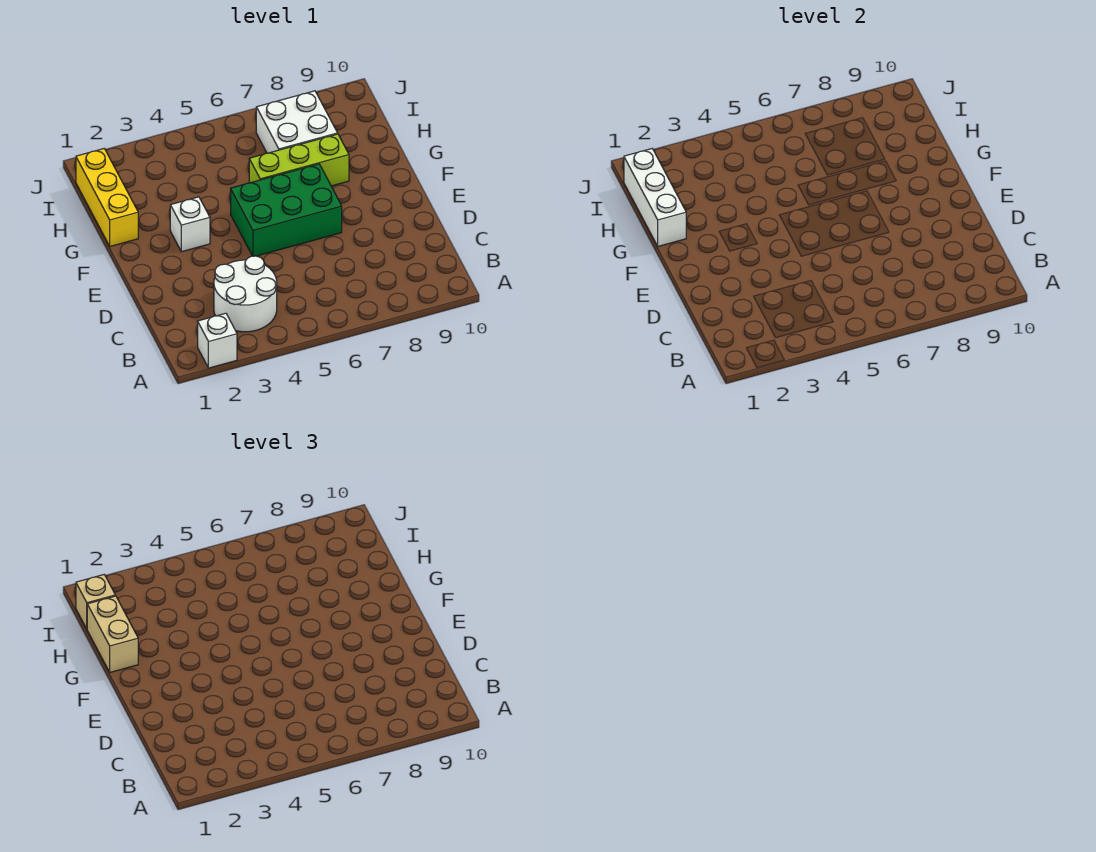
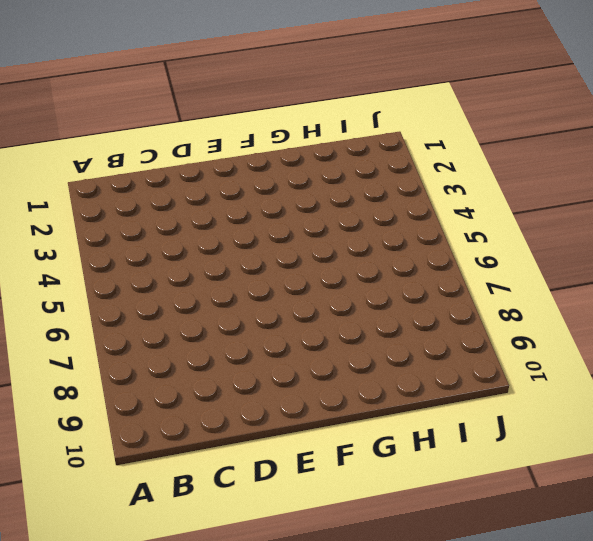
none -> white 1x1 brick [198,313,237,368]
none -> white 2x2 round brick [214,256,277,332]

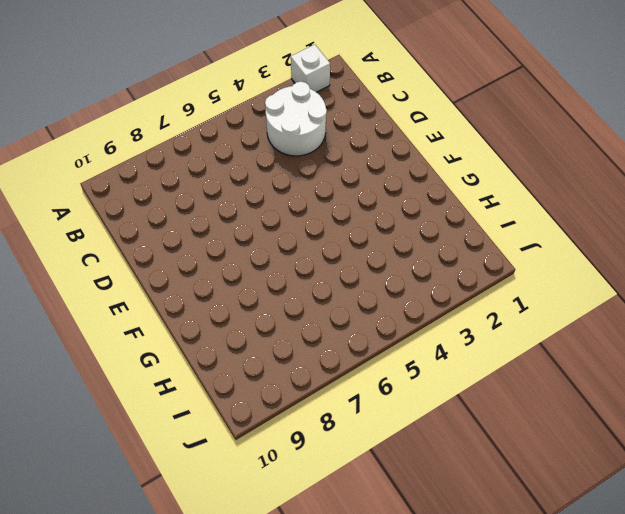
none -> green 2x3 brick [231,164,342,256]
none -> white 1x1 brick [170,197,210,252]

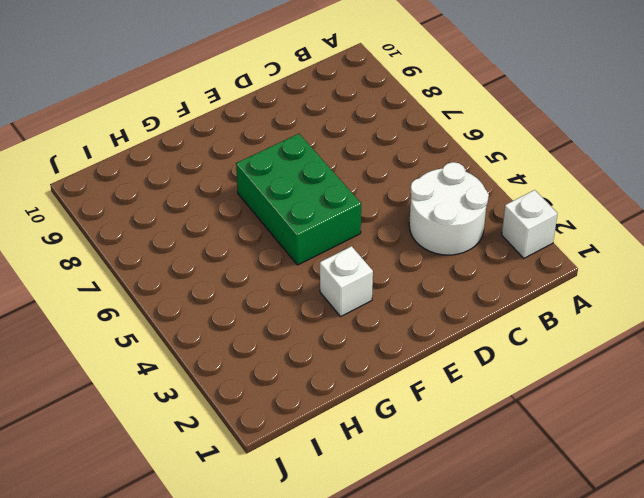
none -> yellow 1x3 brick [76,149,138,246]
none -> lime 1x3 brick [249,134,349,186]

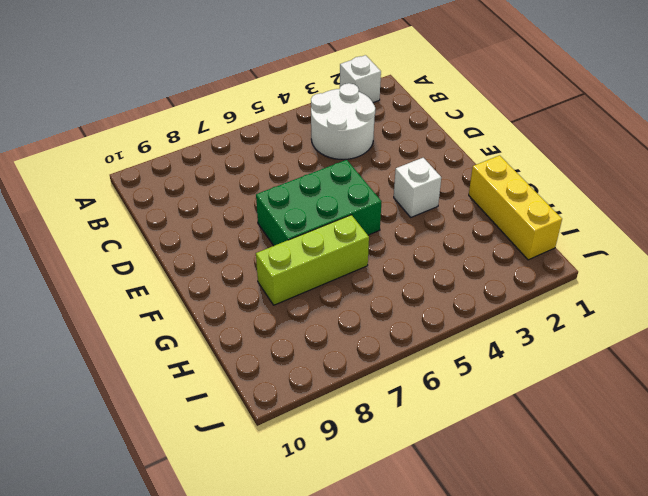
none -> white 2x2 brick [256,91,338,153]
none -> white 1x3 brick [624,149,686,246]

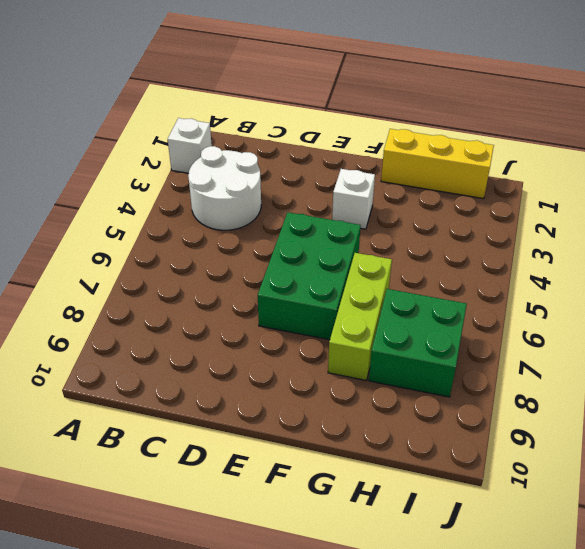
green 2x2 brick [369,289,467,397] -> white 2x2 brick [256,91,338,153]
none -> white 1x3 brick [624,149,686,246]
none -> tan 1x2 brick [87,596,138,672]

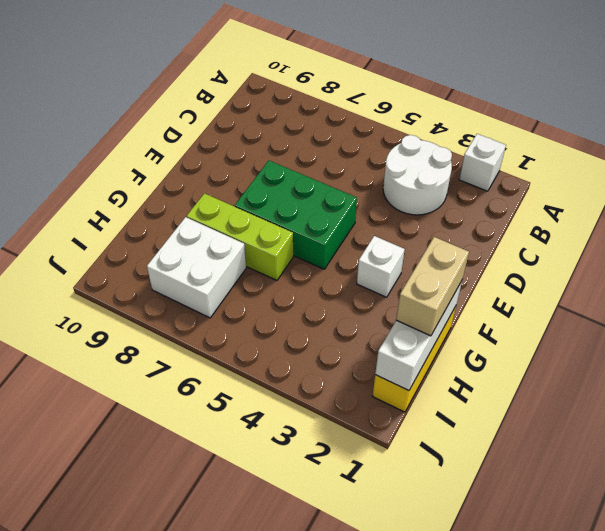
none -> tan 1x1 brick [76,575,115,629]

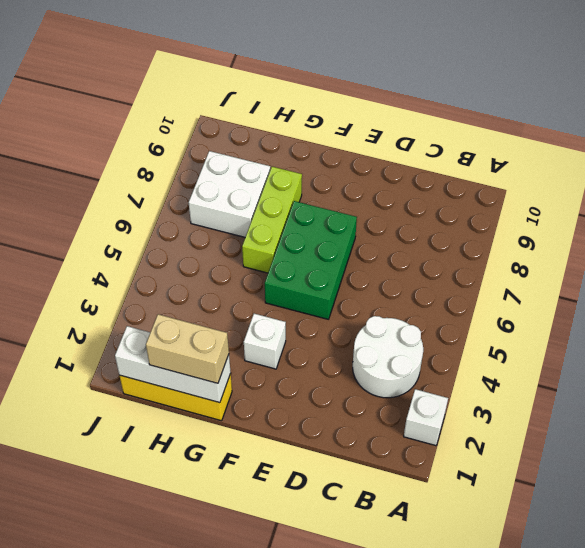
none -> tan 1x1 brick [76,575,115,629]

